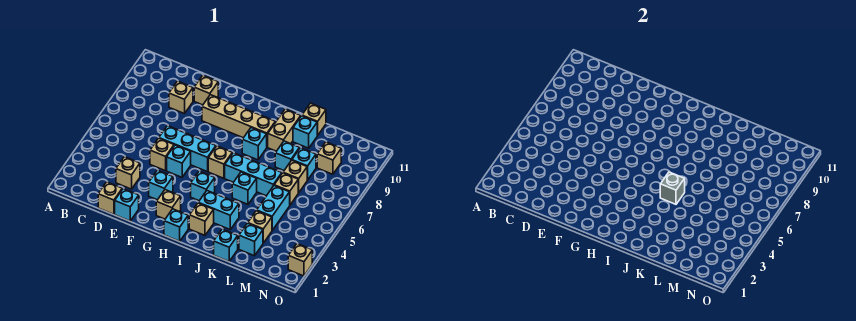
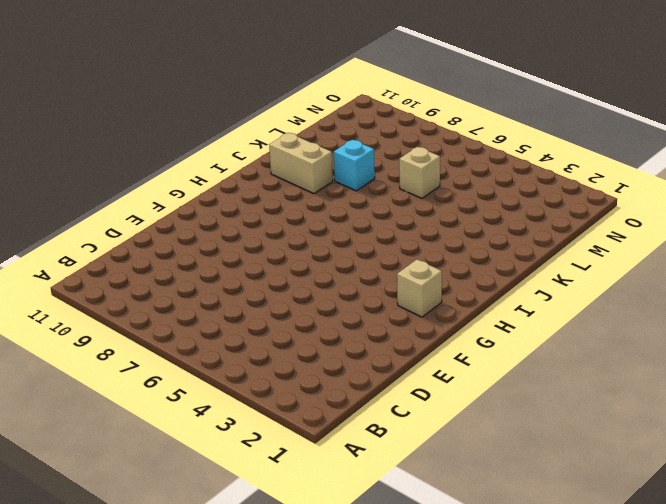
none -> tan 1x1 brick [98,182,122,215]
none -> tan 1x1 brick [116,157,140,189]
none -> tan 1x1 brick [169,81,193,114]
none -> cyan 1x1 brick [115,189,139,221]

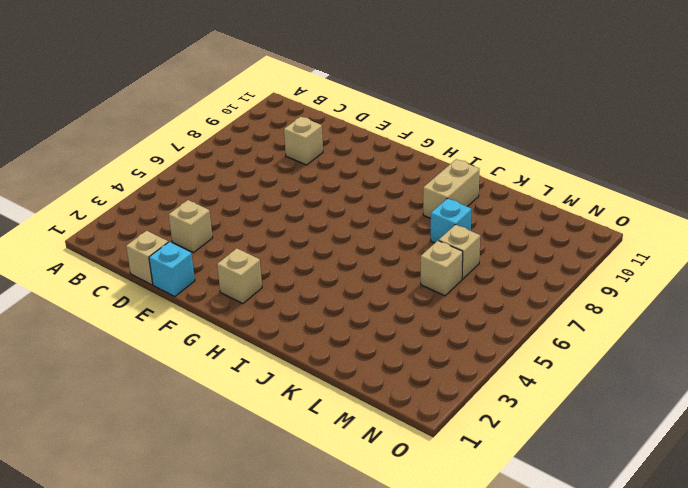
none -> tan 1x1 brick [150,138,174,171]
none -> cyan 1x3 brick [159,126,216,172]
none -> tan 1x1 brick [194,75,218,105]
none -> cyan 1x1 brick [149,170,173,200]

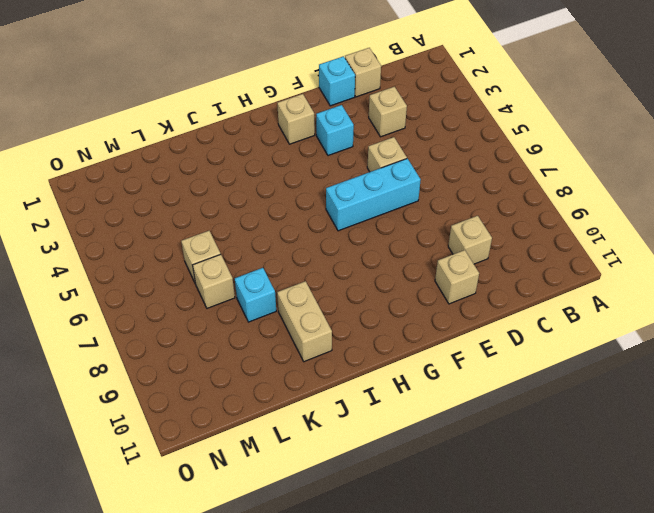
none -> cyan 1x1 brick [167,145,191,177]
none -> tan 1x4 brick [202,95,275,147]
none -> cyan 1x1 brick [164,209,188,241]
none -> cyan 1x1 brick [191,171,215,201]

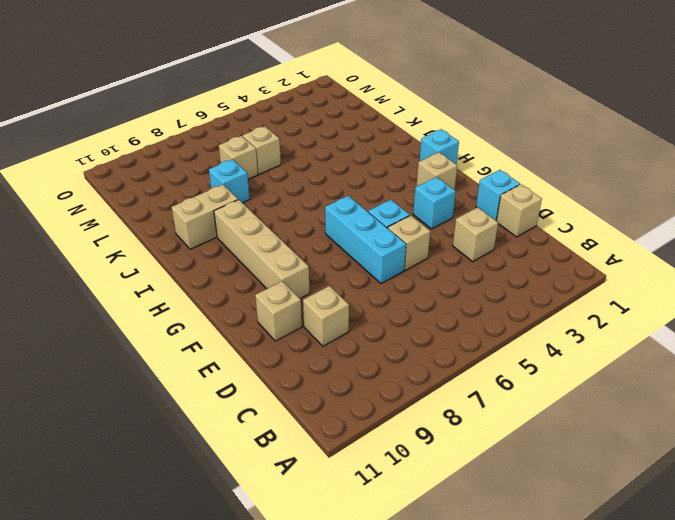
none -> cyan 1x1 brick [191,171,215,201]
none -> tan 1x1 brick [208,146,232,178]
none -> tan 1x1 brick [189,203,214,235]
none -> cyan 1x2 brick [198,191,239,229]

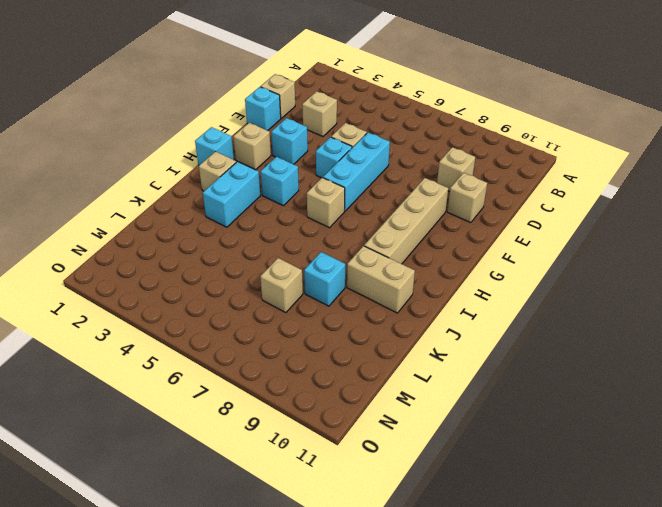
none -> cyan 1x3 brick [225,153,282,196]
none -> cyan 1x1 brick [242,128,267,160]
none -> cyan 1x1 brick [232,172,257,204]
none -> cyan 1x1 brick [214,229,238,261]

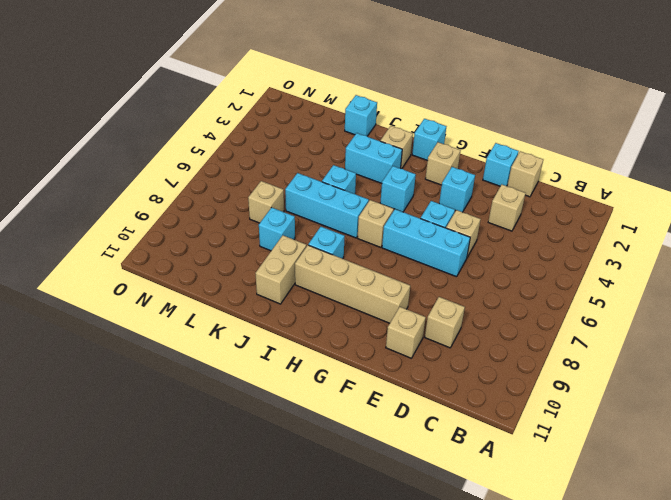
none -> cyan 1x1 brick [293,116,318,148]
none -> tan 1x1 brick [302,103,326,135]
none -> cyan 1x1 brick [239,223,263,256]
none -> tan 1x1 brick [248,211,272,243]

